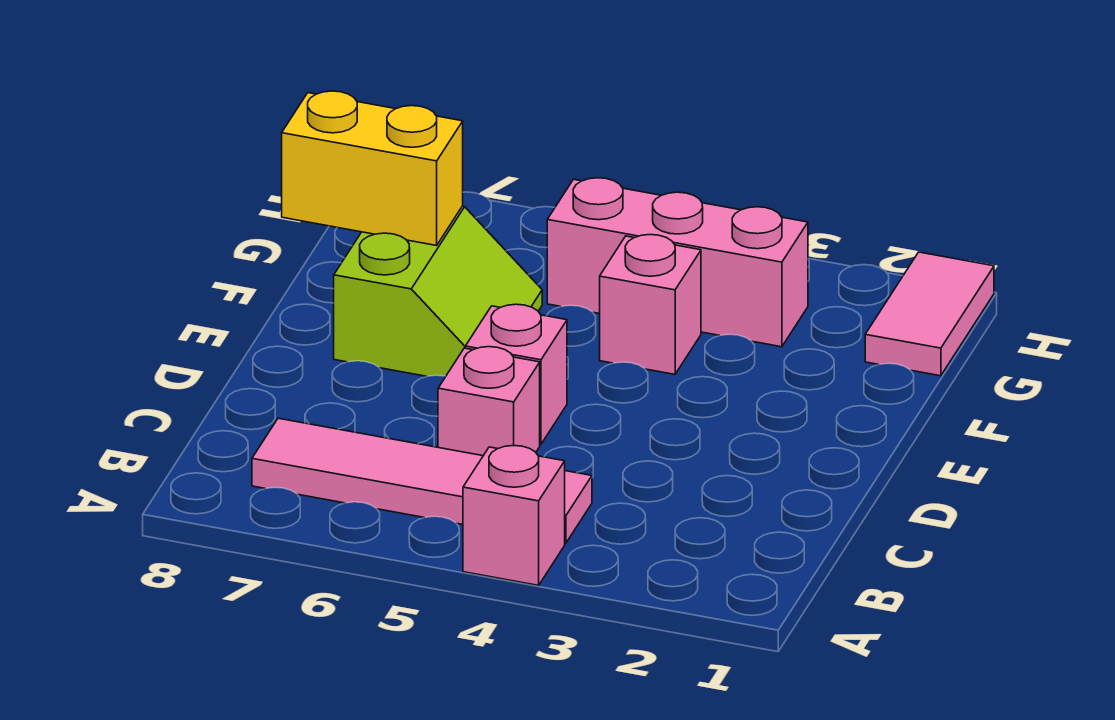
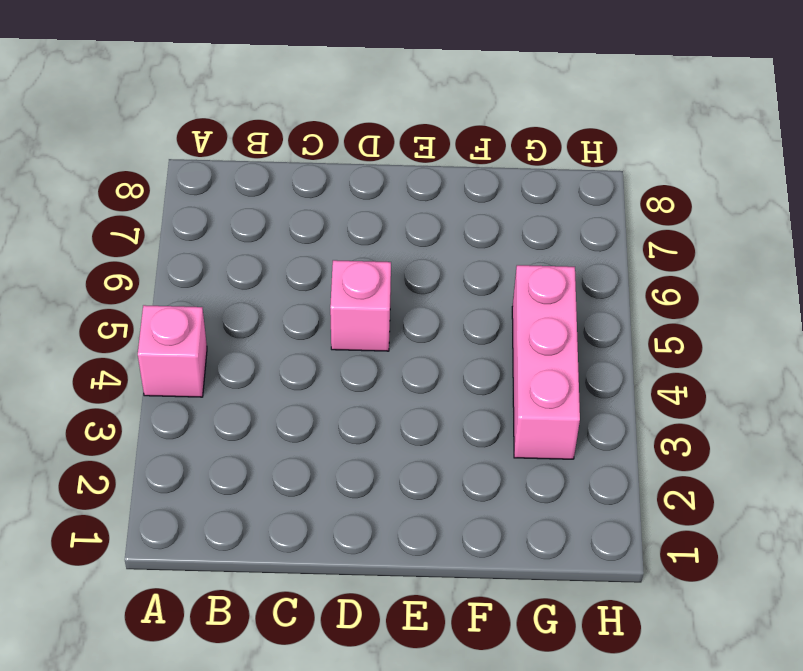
none -> pink 1x4 tile [252,418,592,543]
none -> pink 1x1 brick [438,347,540,456]

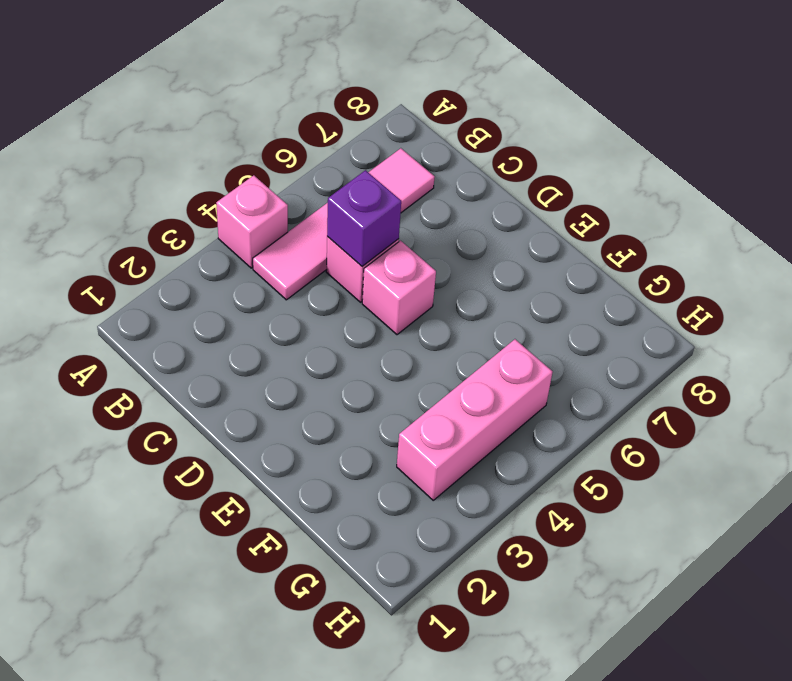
purple 1x1 brick [327,170,401,266] -> none
none -> lime 2x2 slope [334,206,542,376]
none -> pink 1x1 brick [600,235,701,374]

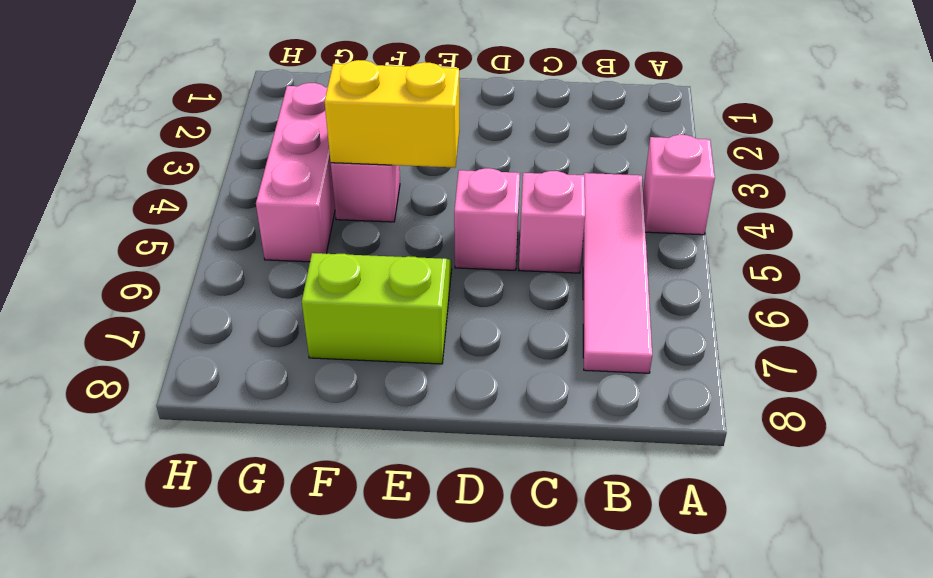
yellow 1x2 brick [325,60,459,167] -> yellow 1x2 brick turned to [282,91,463,246]
none -> pink 1x2 tile [865,252,994,376]

